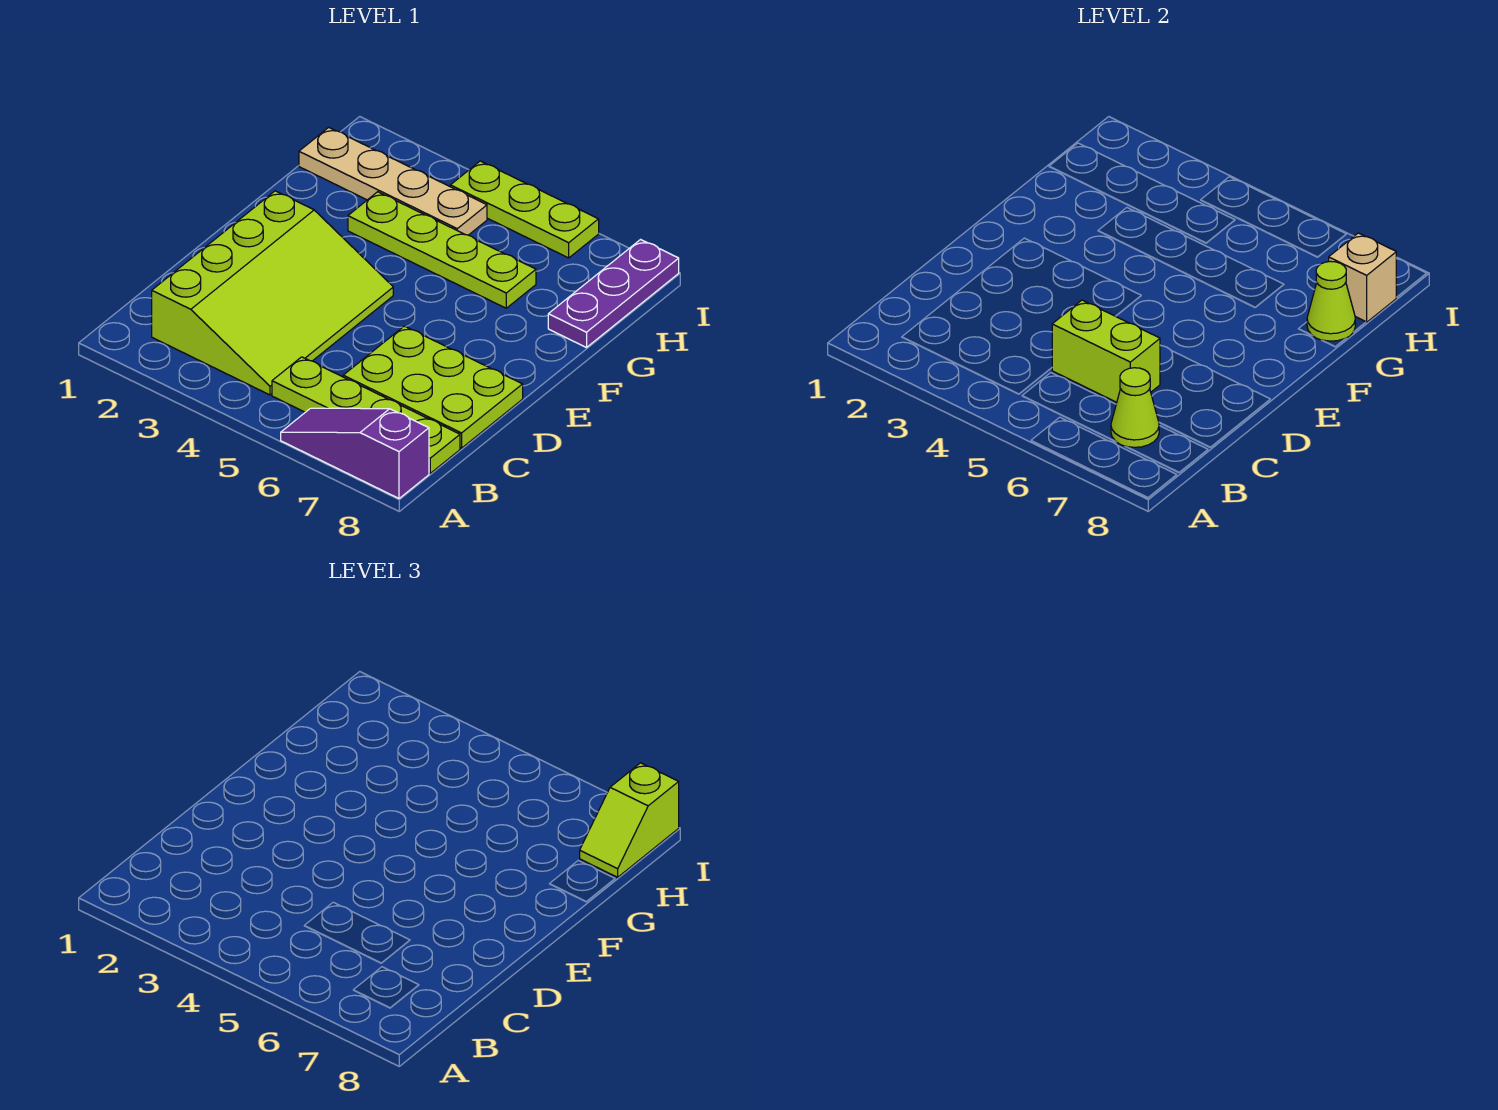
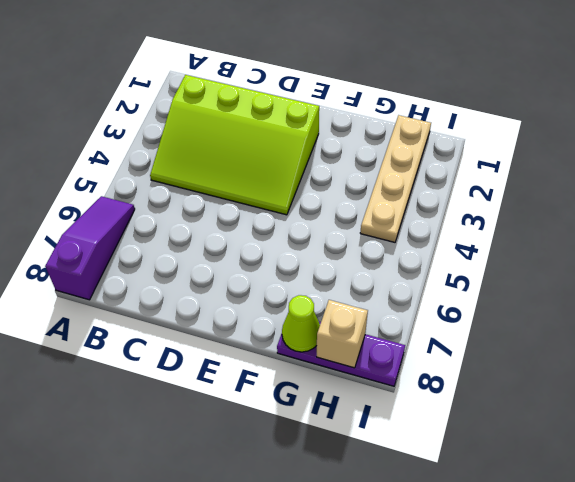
none -> lime 1x4 plate [272,357,460,473]
none -> lime 2x3 plate [343,326,523,448]
none -> lime 1x4 plate [348,192,536,308]

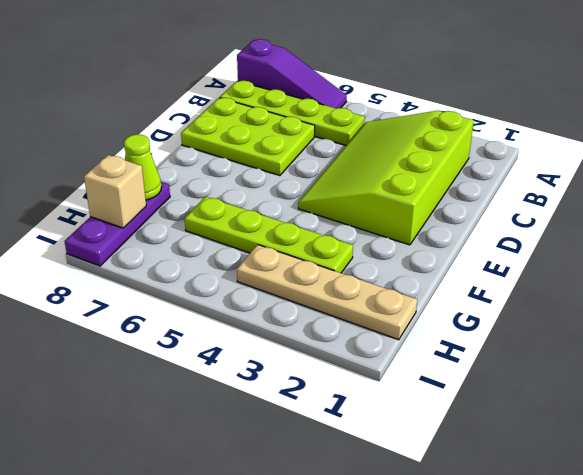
none -> lime 1x3 plate [450,161,599,258]
none -> lime 1x1 cone [1111,368,1159,447]
none -> lime 1x2 brick [1052,300,1160,402]

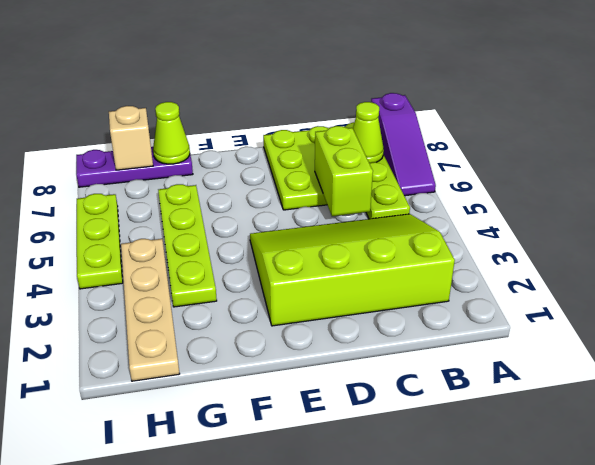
none -> lime 1x2 slope [580,763,679,877]

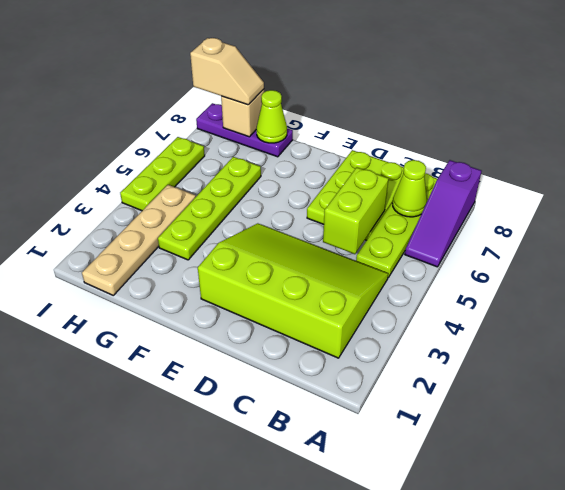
tan 1x2 slope [190,38,264,105] -> lime 1x2 slope [580,763,679,877]

